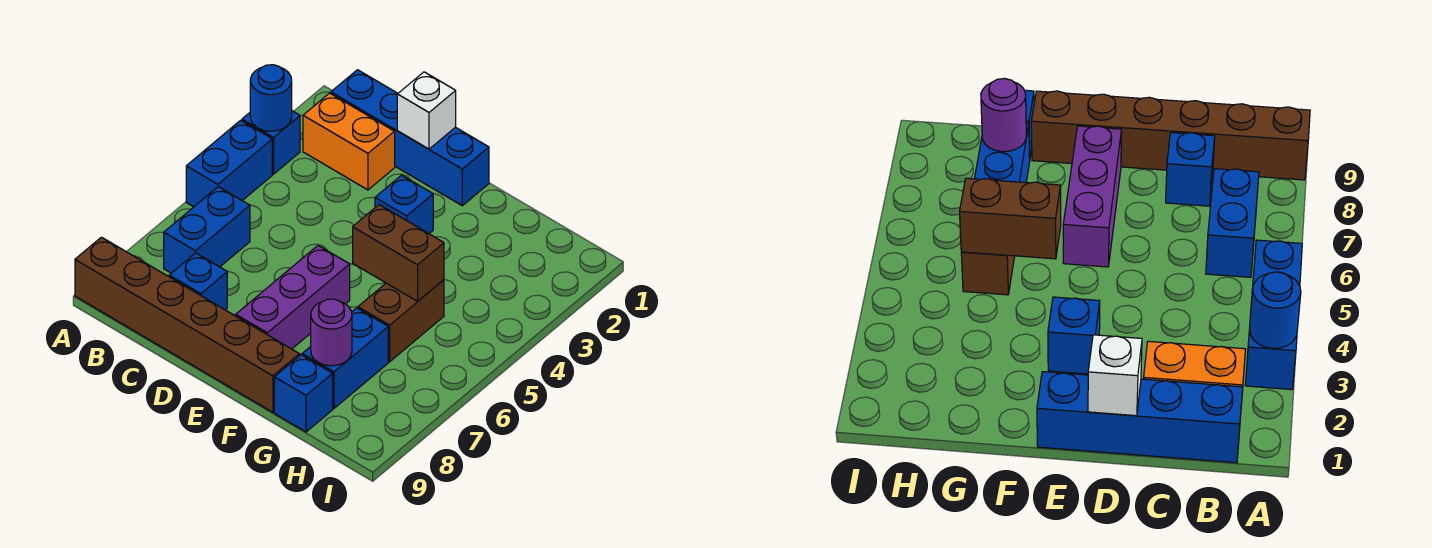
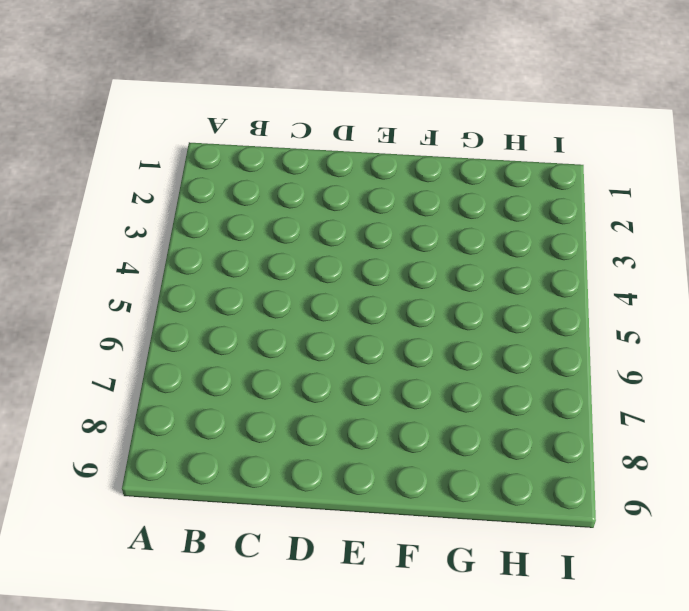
none -> blue 1x1 brick [242,111,300,174]
none -> blue 1x2 brick [186,120,272,207]
none -> brown 1x6 brick [75,237,299,412]

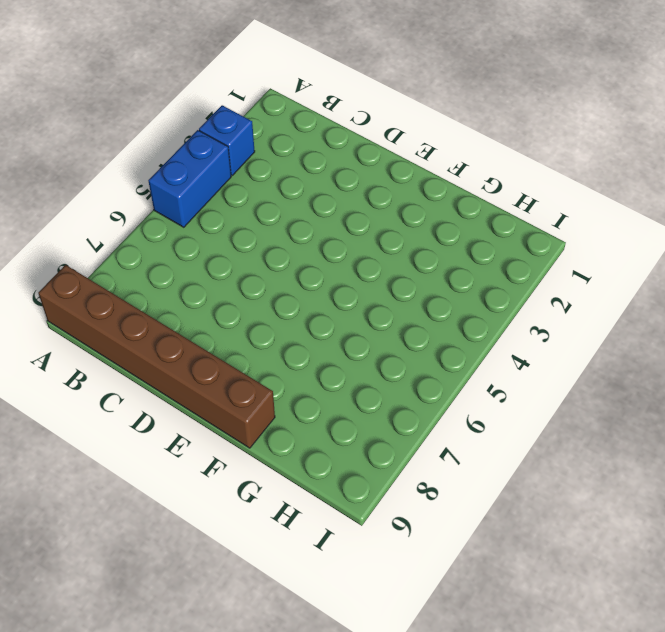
none -> blue 1x4 brick [331,70,489,206]
none -> orange 1x2 brick [303,93,395,190]
none -> blue 1x2 brick [164,187,250,273]

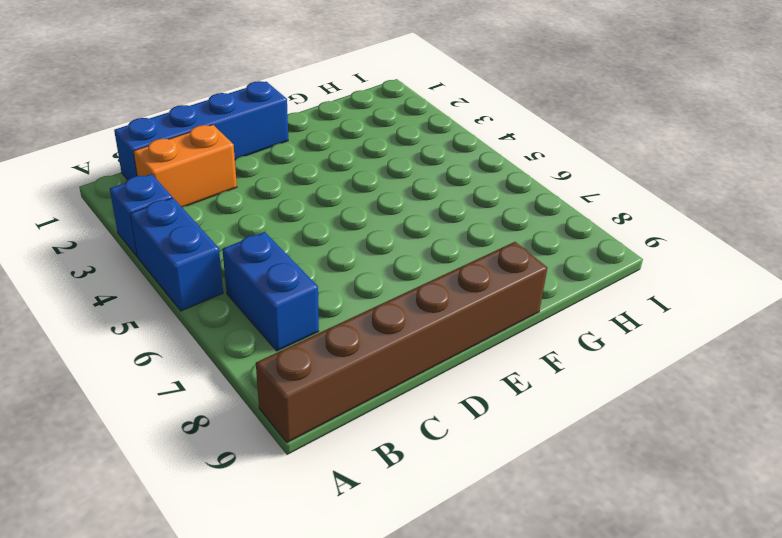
none -> blue 1x1 brick [169,253,227,310]
none -> blue 1x1 brick [375,175,433,234]
none -> purple 1x3 brick [236,246,350,349]

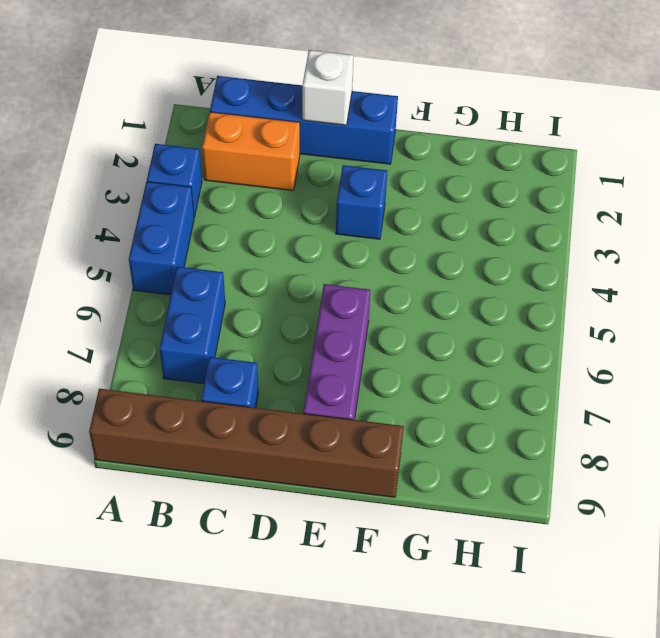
none -> brown 1x2 brick [358,280,444,362]
none -> blue 1x2 brick [302,308,388,408]
none -> blue 1x1 brick [274,355,333,432]

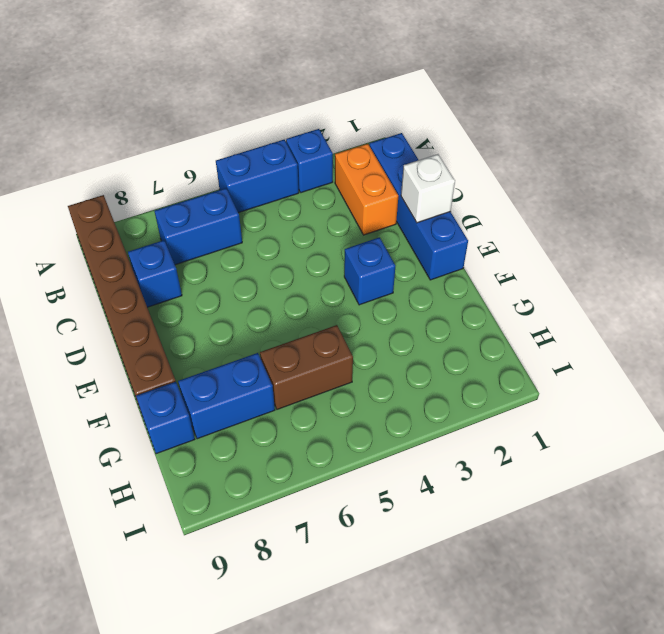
none -> purple 1x3 brick [236,246,350,349]
none -> blue 1x1 round brick [250,65,292,131]
none -> brown 1x2 brick [353,205,444,301]

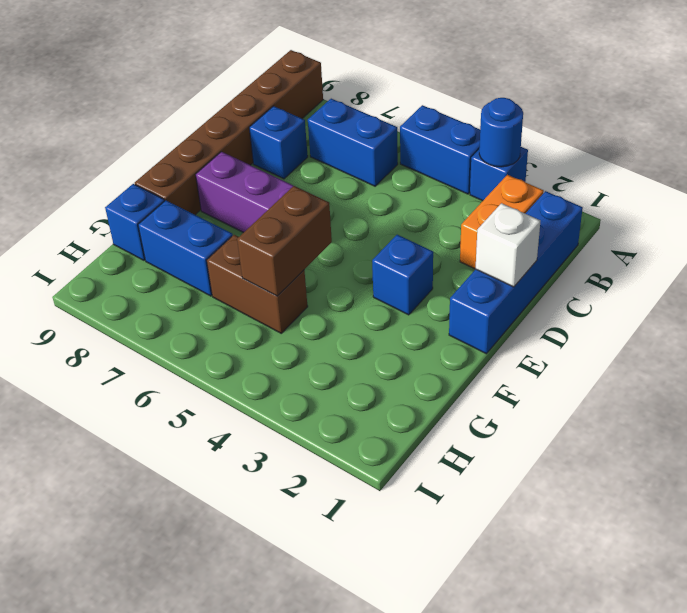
none -> purple 1x1 round brick [311,299,352,366]

